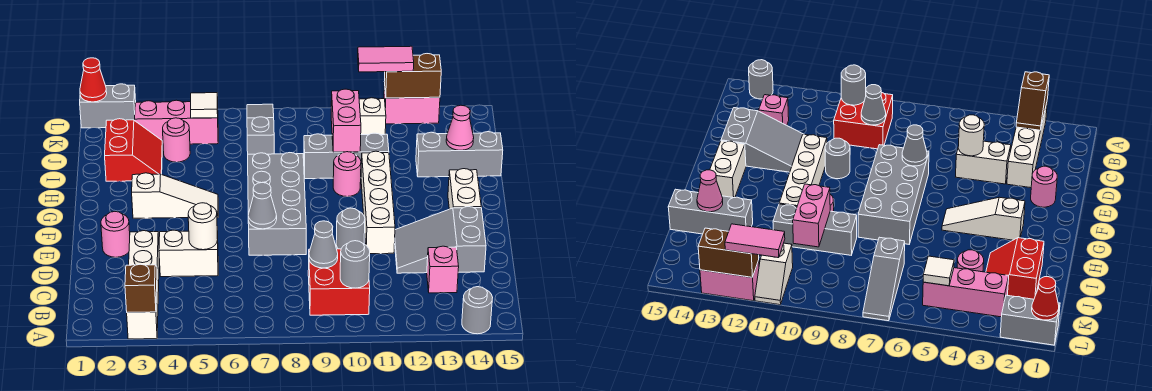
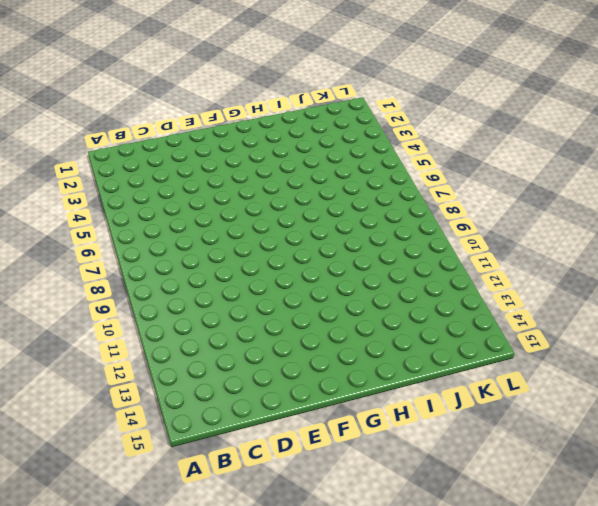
none -> white 1x4 brick [127,231,159,339]
none -> grey 1x1 round brick [462,287,493,334]
none -> red 2x2 brick [308,249,370,315]
none -> pink 1x1 brick [427,246,459,293]

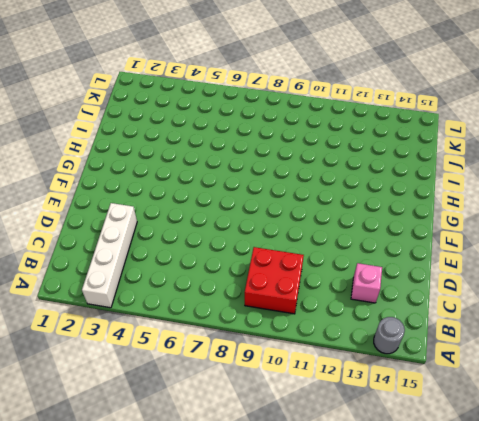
none -> white 1x2 brick [159,230,218,277]
none -> grey 2x3 slope [395,207,486,273]
none -> pink 1x1 round brick [101,212,130,257]
none -> grey 2x4 brick [248,153,306,255]

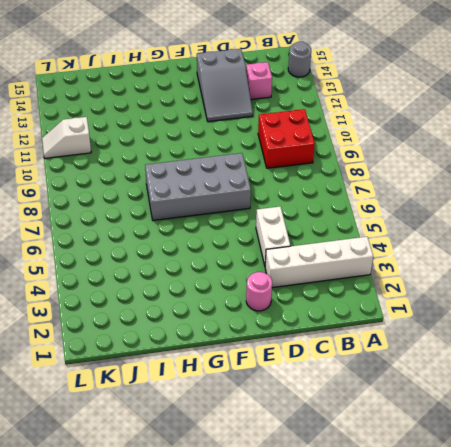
none -> grey 1x1 round brick [336,208,365,249]
none -> white 1x4 brick [361,151,395,254]
none -> white 1x2 brick [448,169,481,209]
none -> white 1x3 slope [132,173,218,218]

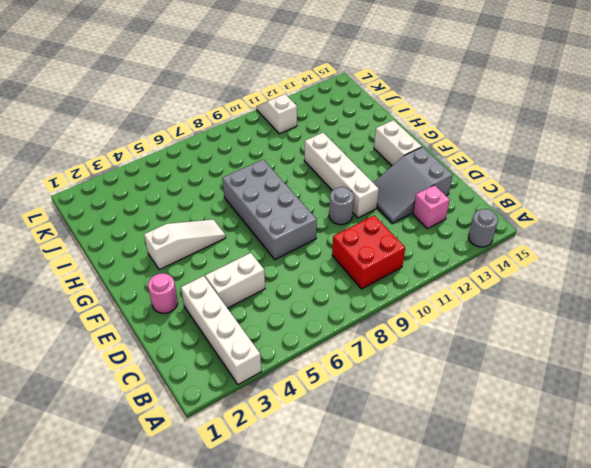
none -> pink 1x1 round brick [333,152,361,197]
none -> red 2x2 slope [105,119,162,181]
none -> grey 1x3 brick [304,133,389,179]
none -> grey 1x3 brick [416,132,503,177]

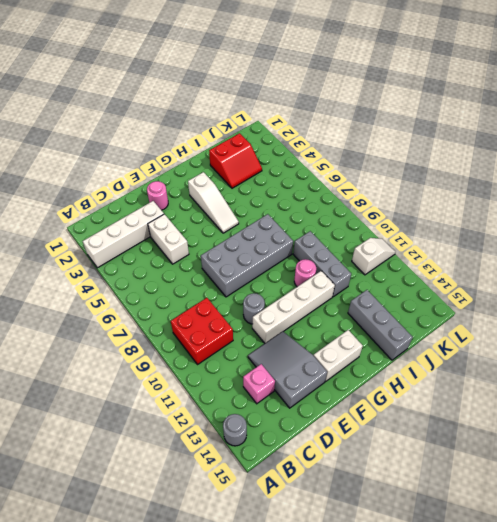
none -> pink 1x1 round brick [163,118,190,162]
none -> grey 1x3 slope [247,104,274,154]
none -> pink 1x3 brick [135,100,218,145]
none -> grey 1x2 brick [80,84,136,128]

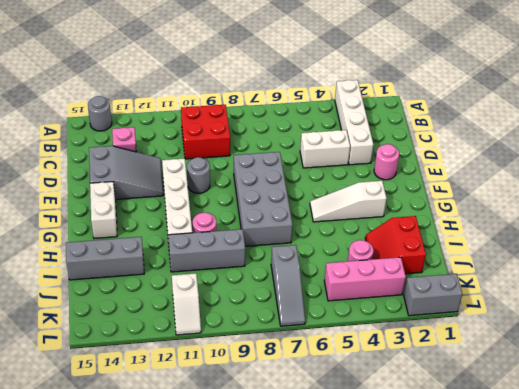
none -> pink 1x2 brick [384,83,440,124]
none -> brown 1x2 slope [125,264,157,313]
none -> grey 1x1 round brick [340,241,370,288]
none -> grey 1x1 cone [309,221,338,268]

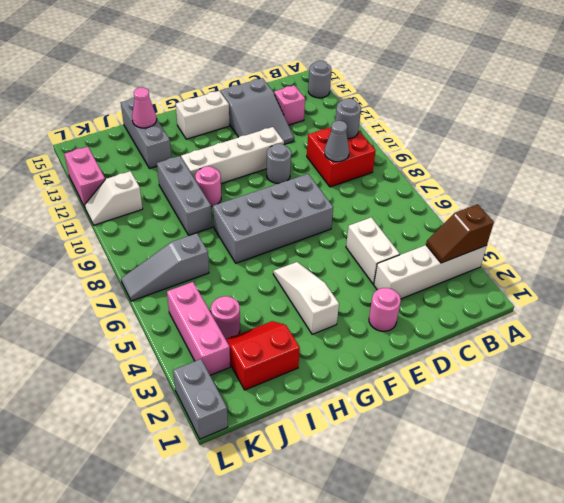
none -> white 1x1 round brick [188,203,218,250]
none -> grey 1x1 cone [248,182,277,229]
none -> pink 1x2 brick [331,89,361,152]
none -> white 1x1 tile [191,93,218,118]

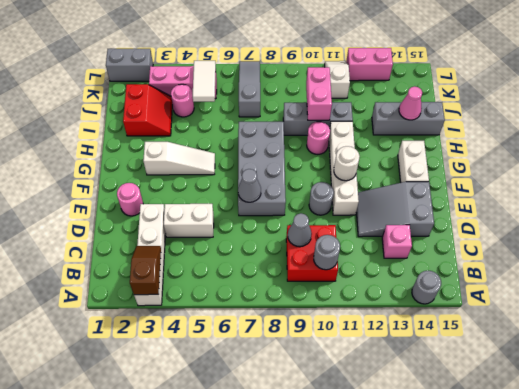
white 1x1 round brick [334,146,360,181] -> white 1x1 round brick moved to [188,203,218,250]
white 1x2 tile [193,61,216,102] -> white 1x1 tile [191,93,218,118]
none -> red 1x1 cone [80,58,107,102]
none -> brown 1x2 brick [384,54,441,98]
none -> pink 1x2 tile [358,46,414,72]

